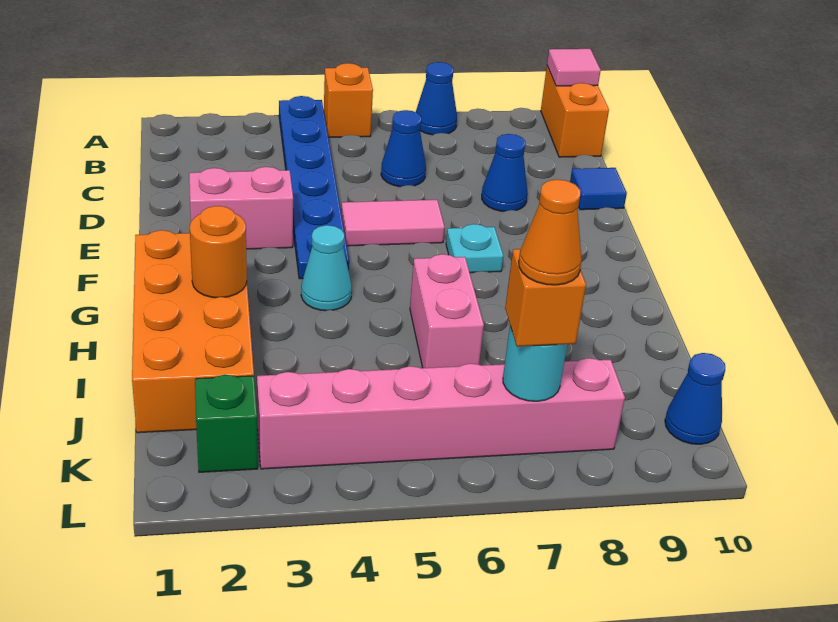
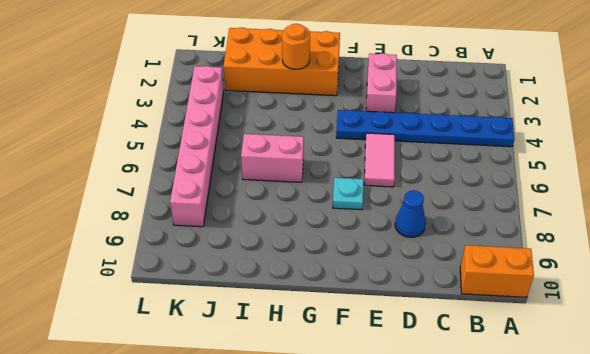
none -> orange 1x1 brick [324,63,373,138]
none -> blue 1x1 cone [416,62,457,135]
none -> blue 1x1 cone [381,110,426,187]

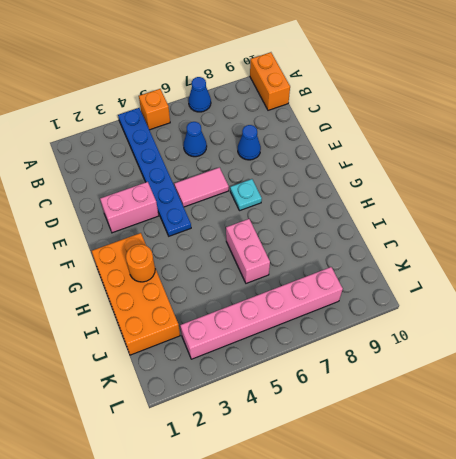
none -> blue 1x1 tile [570,168,627,210]
none -> cyan 1x1 cone [301,225,352,311]
none -> green 1x1 brick [195,375,258,472]

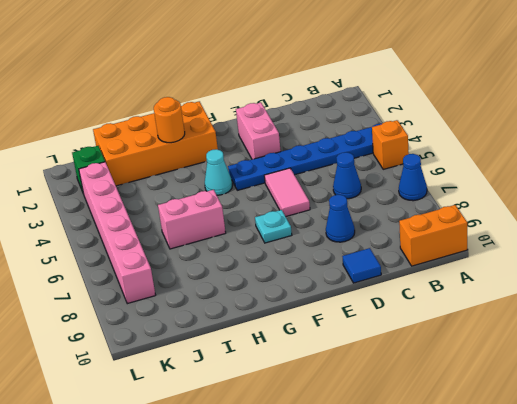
none -> blue 1x1 cone [665,353,725,444]
none -> pink 1x1 tile [547,49,601,86]
none -> cyan 1x1 round brick [503,326,567,401]

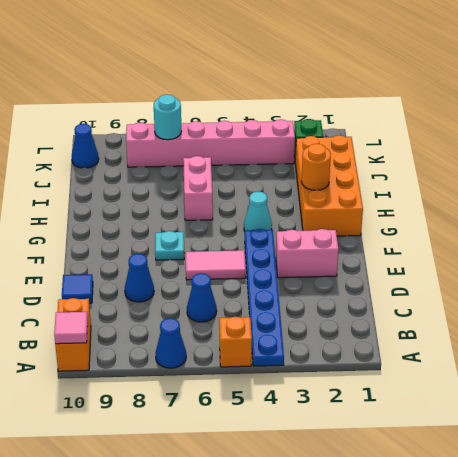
none -> orange 1x1 brick [505,249,586,347]
none -> orange 1x1 cone [519,179,582,285]

